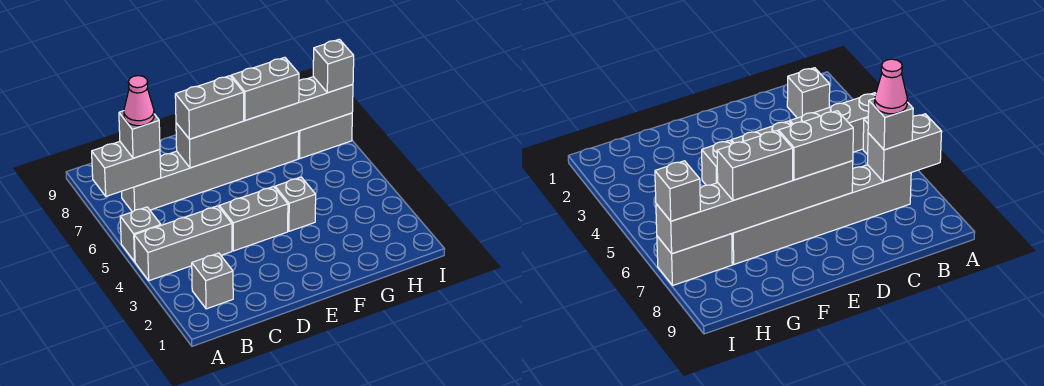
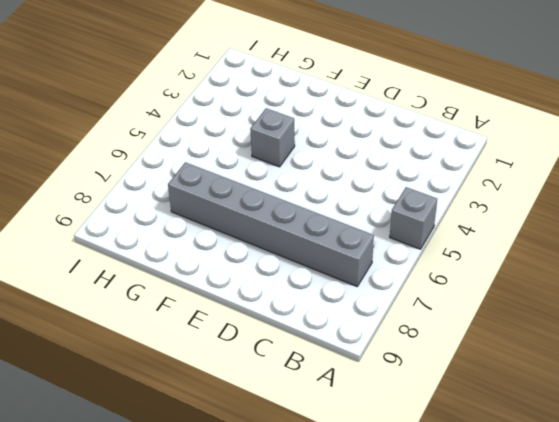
none -> grey 1x3 brick [134,206,232,281]
none -> grey 1x1 brick [192,253,233,309]
none -> grey 1x2 brick [219,187,288,251]

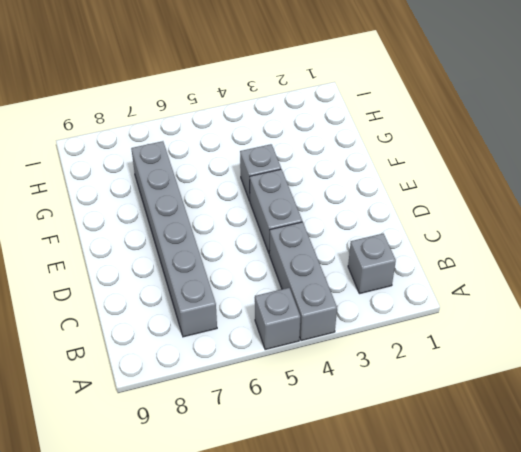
none -> grey 1x2 brick [298,113,352,158]
none -> grey 1x2 brick [92,142,161,196]
none -> grey 1x6 brick [176,77,353,168]

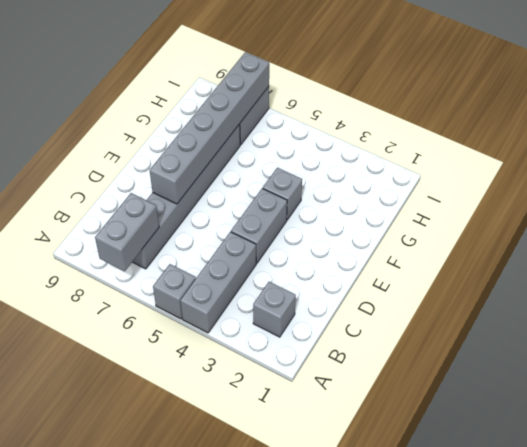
none -> grey 1x1 brick [119,111,160,158]
none -> grey 1x2 brick [175,76,244,139]
none -> grey 1x2 brick [231,57,299,121]

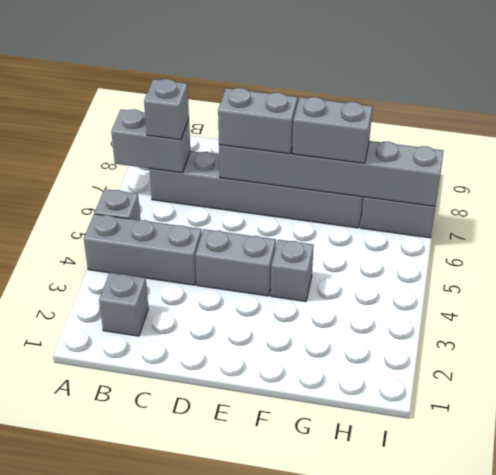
none -> grey 1x1 brick [313,39,354,93]
none -> pink 1x1 cone [124,76,154,126]

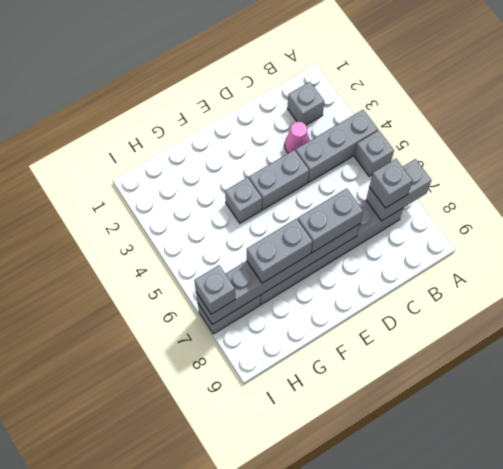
pink 1x1 cone [285,122,310,153] -> pink 1x1 cone moved to [124,76,154,126]

